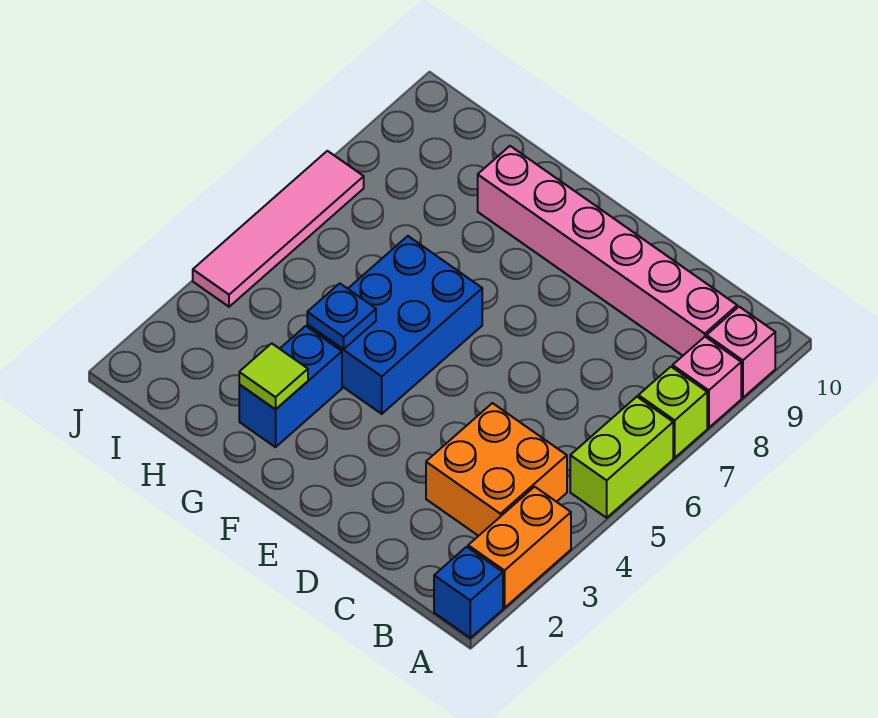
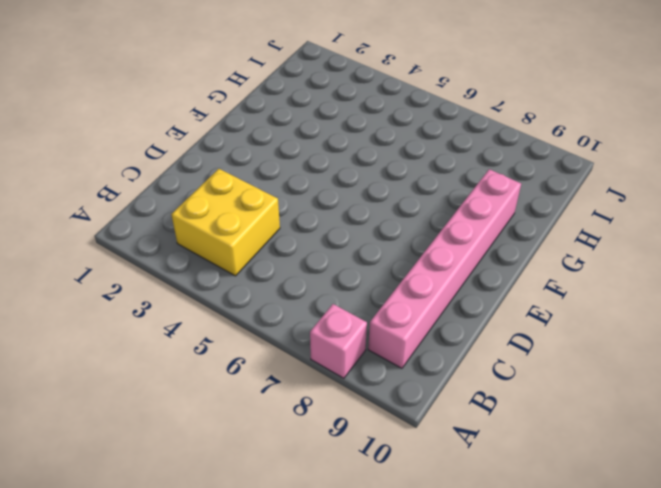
yellow 2x2 brick [171,169,280,276] -> orange 2x2 brick [426,403,567,536]
none -> blue 1x1 brick [434,547,503,638]
none -> orange 1x2 brick [468,487,571,608]
none -> lime 1x2 brick [570,397,673,518]

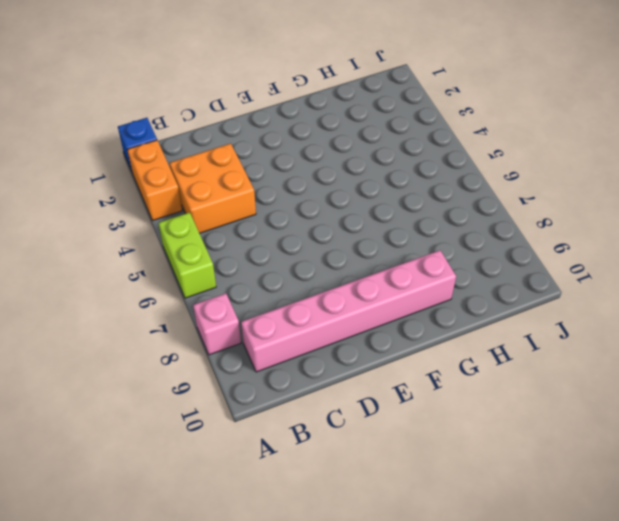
none -> lime 1x1 brick [638,367,707,458]
none -> pink 1x1 brick [707,307,775,398]
none -> blue 2x3 brick [307,236,482,414]

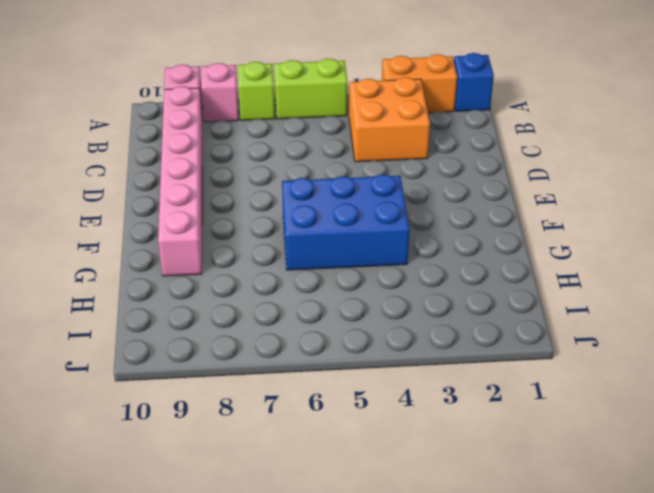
none -> blue 1x2 brick [239,326,342,447]
none -> pink 1x4 tile [193,151,364,307]
none -> lime 1x1 tile [239,343,308,410]

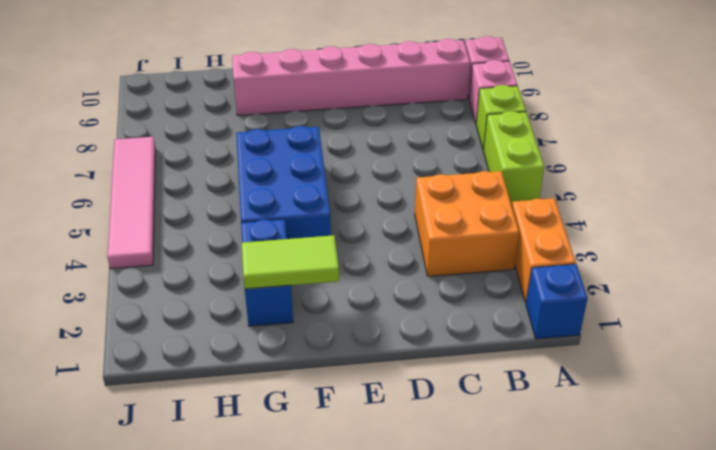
lime 1x2 tile [242,235,339,289] -> lime 1x1 tile [239,343,308,410]
none -> blue 1x1 plate [307,283,376,349]

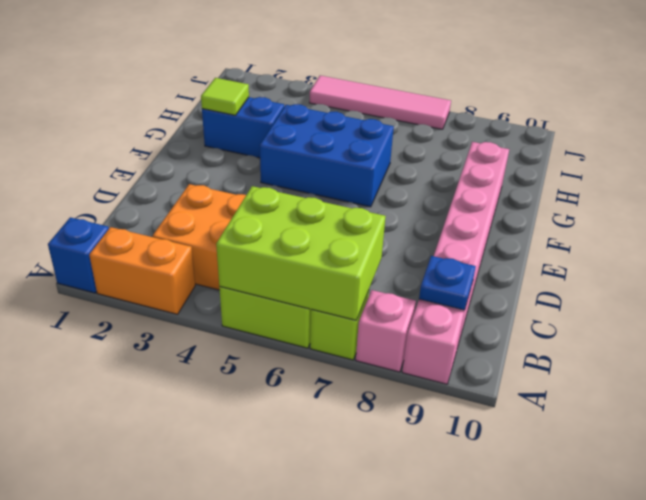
lime 2x3 brick [216,186,386,320] -> none
blue 1x1 plate [419,256,476,310] -> blue 1x1 plate moved to [307,283,376,349]

